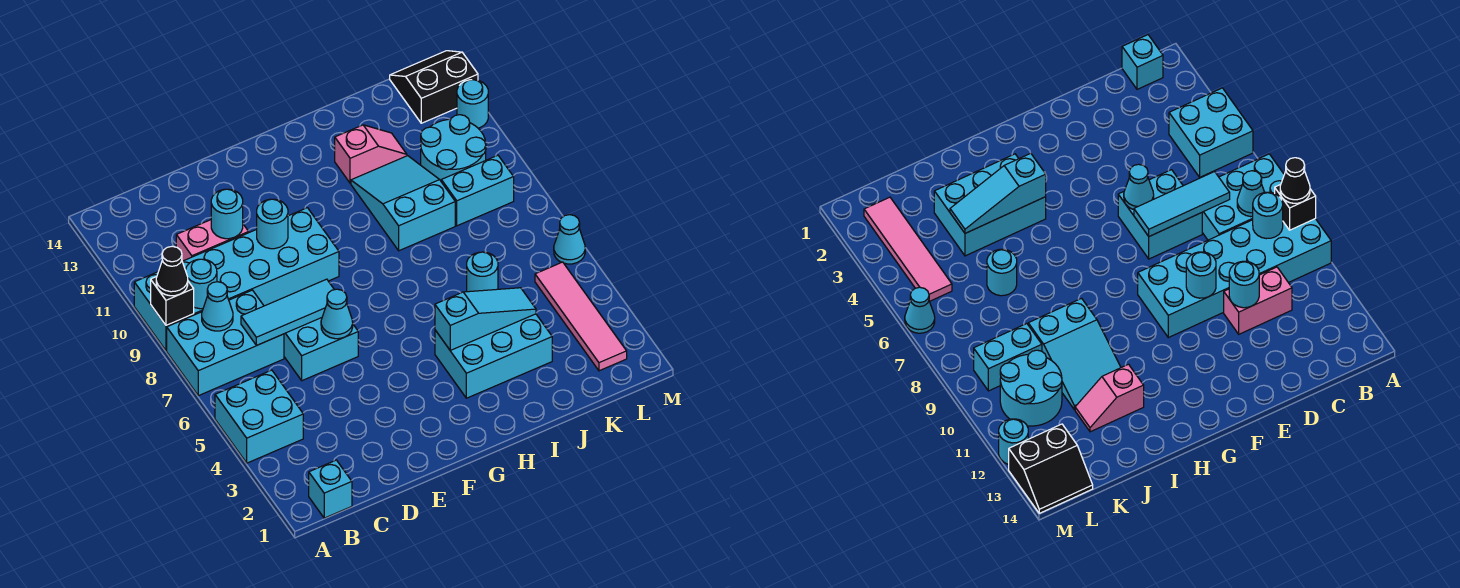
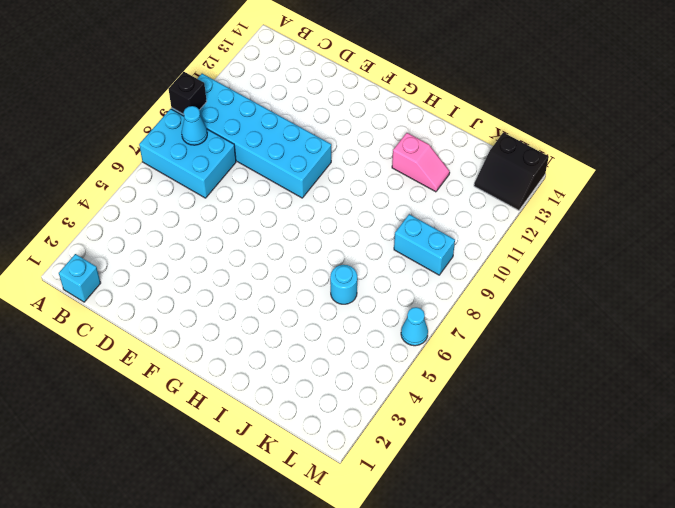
black 2x2 slope [474,133,549,210] -> black 2x2 slope turned to [390,51,478,123]
none -> cyan 2x2 brick [215,370,303,463]
none -> pink 1x2 brick [176,220,249,261]
none -> cyan 2x2 brick [284,318,358,381]

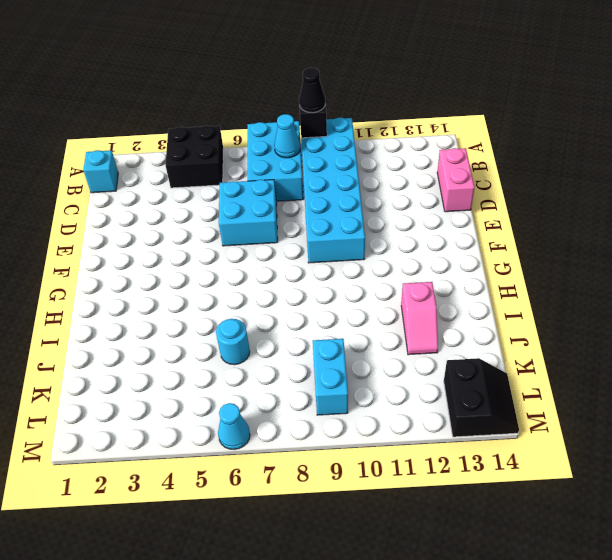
black 2x2 brick [165,125,223,188] -> cyan 2x2 brick [215,370,303,463]
pink 1x2 brick [437,148,474,212] -> pink 1x2 brick moved to [176,220,249,261]
none -> cyan 2x3 brick [435,314,552,398]
none -> cyan 2x3 slope [351,156,455,251]
none -> cyan 2x2 round brick [421,115,486,181]

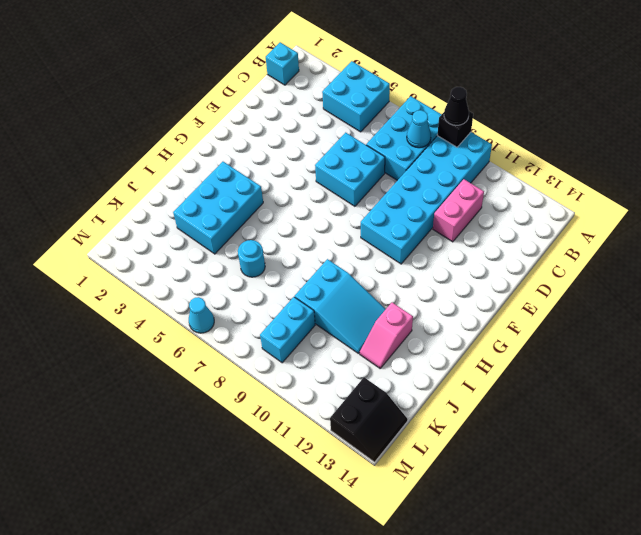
none -> cyan 2x2 round brick [421,115,486,181]
none -> pink 1x4 tile [535,262,627,371]
none -> cyan 1x1 round brick [457,80,488,128]

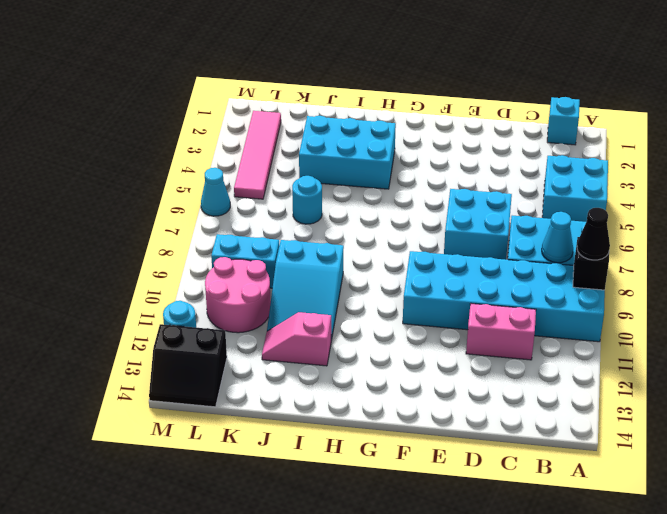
pink 2x2 round brick [205,257,271,333] -> cyan 2x2 round brick [421,115,486,181]
none -> cyan 1x1 round brick [185,259,217,309]
none -> cyan 1x3 tile [241,279,334,346]
none -> cyan 1x1 round brick [211,189,243,239]

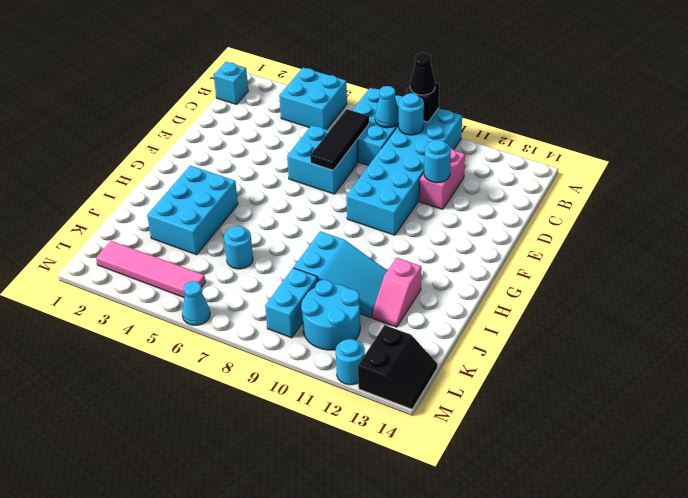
black 1x3 tile [310,109,369,170] -> cyan 1x3 tile [241,279,334,346]
none -> cyan 1x1 cone [321,289,353,339]
none -> cyan 1x1 round brick [257,199,288,249]
none -> cyan 1x3 slope [435,288,536,351]

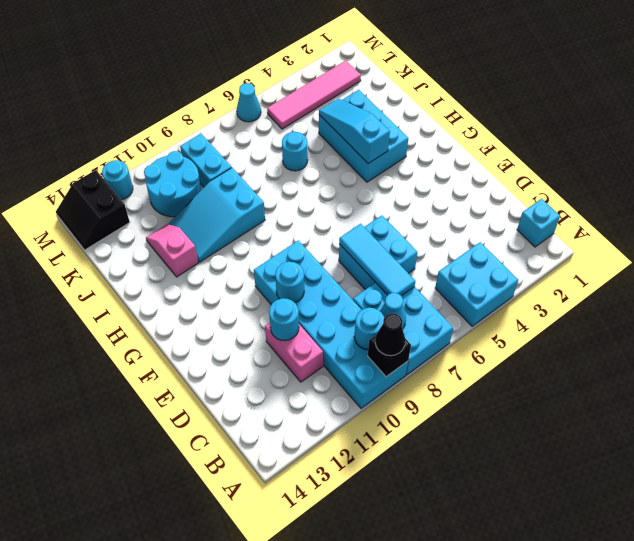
none -> cyan 1x1 cone [321,289,353,339]

